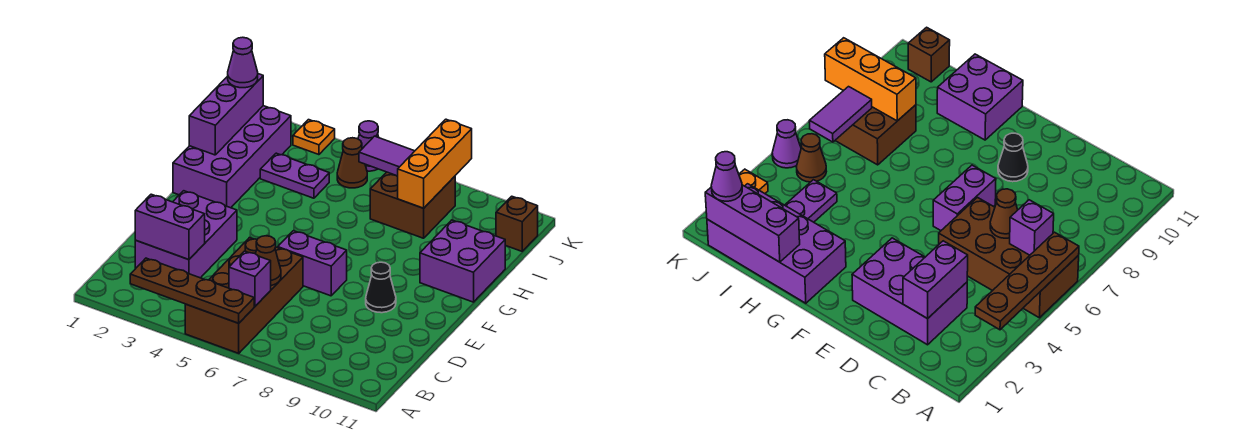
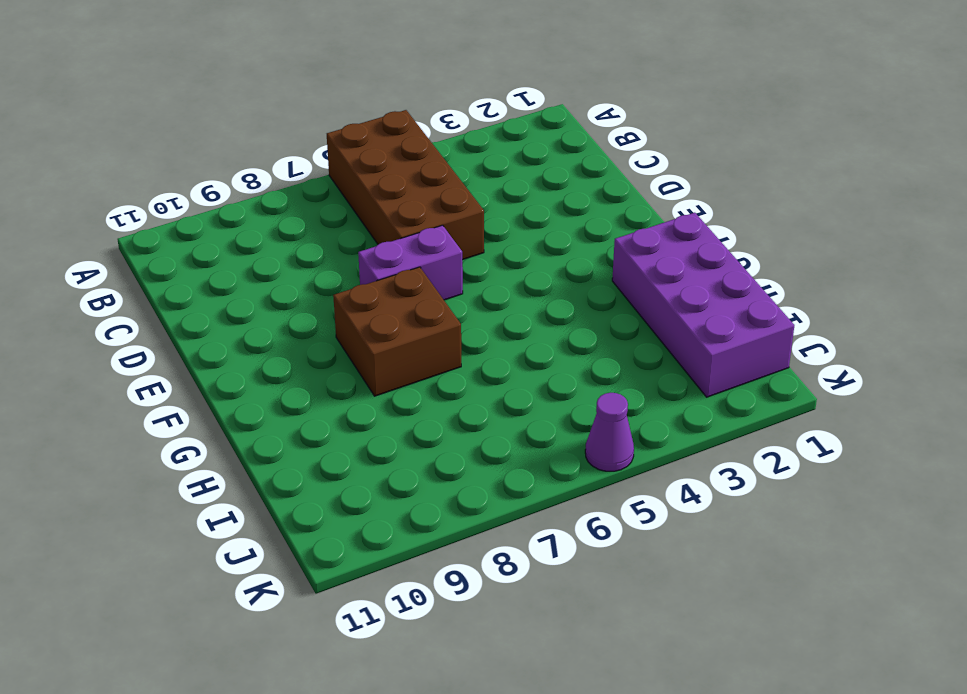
brown 2x2 brick [333,267,461,396] -> brown 2x2 brick moved to [370,172,455,238]
none -> purple 2x3 brick [135,191,237,278]
none -> black 1x1 cone [366,262,396,313]
none -> purple 2x2 brick [420,220,505,302]

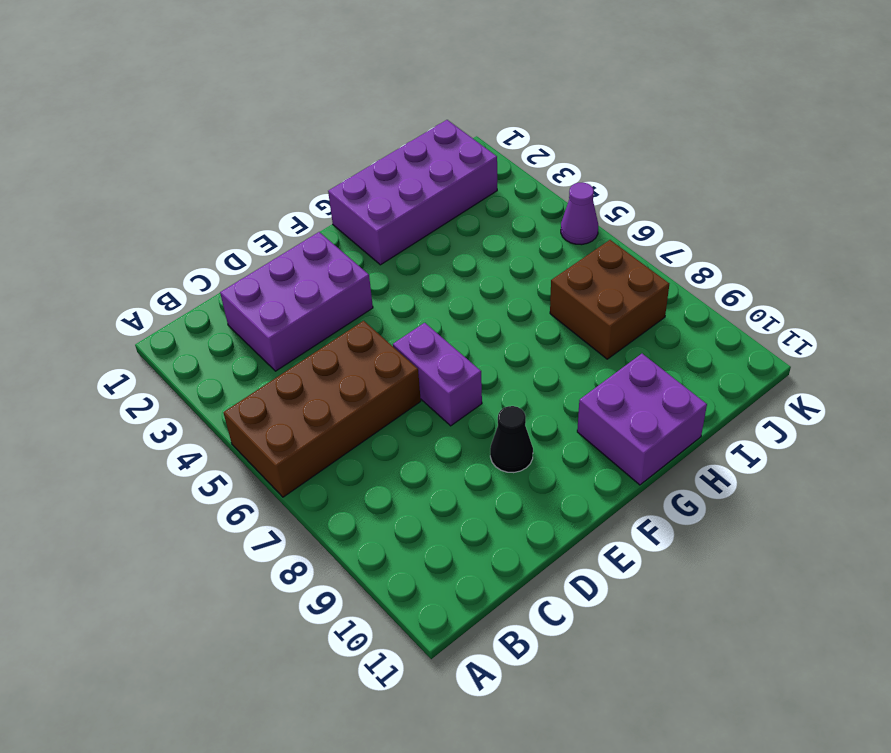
none -> purple 1x2 plate [260,153,329,198]
none -> brown 1x1 cone [337,138,367,188]
none -> brown 1x1 brick [496,196,538,251]

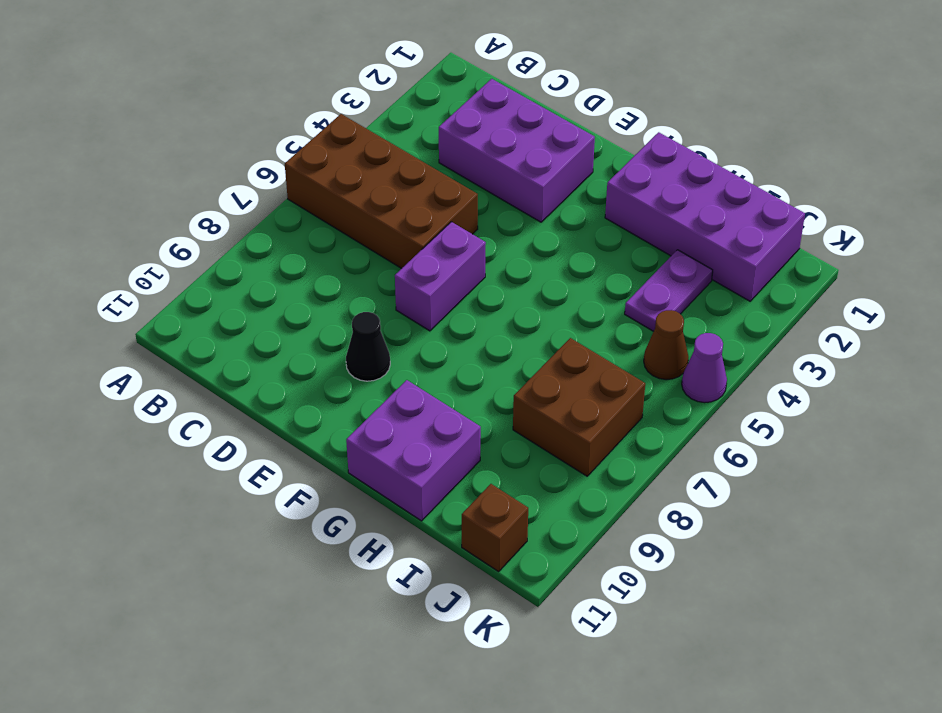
none -> orange 1x1 plate [293,120,335,155]
none -> brown 1x4 plate [130,258,254,323]
none -> purple 1x1 brick [229,251,271,306]

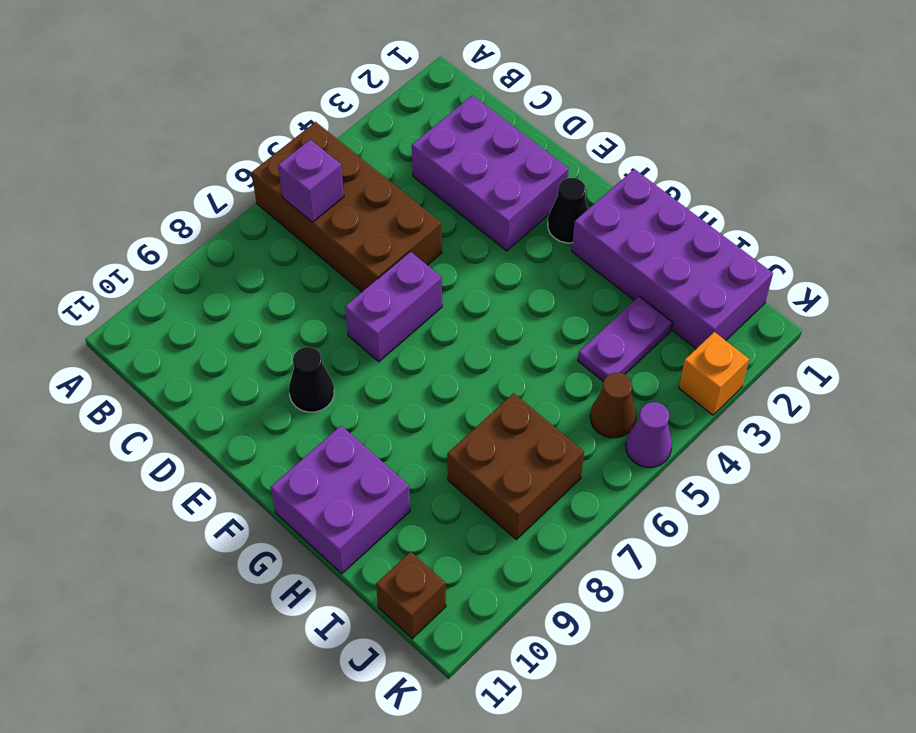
black 1x1 cone [548,178,588,243] -> none
orange 1x1 brick [679,332,749,415] -> orange 1x1 plate [293,120,335,155]
none -> brown 1x4 plate [130,258,254,323]
none -> purple 1x2 brick [135,194,205,260]
none -> brown 1x1 cone [256,236,281,286]

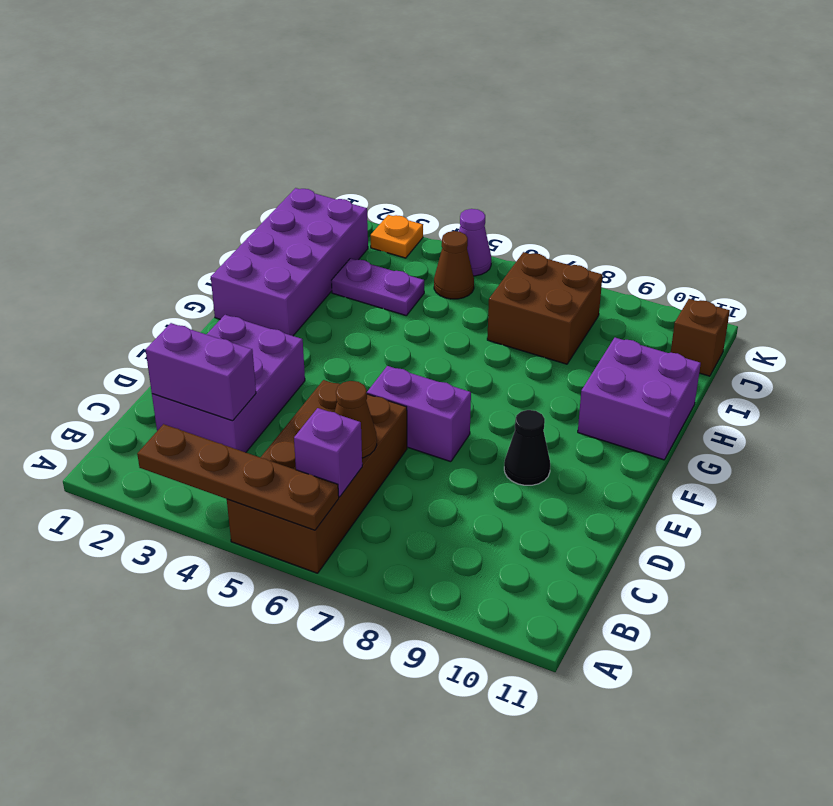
none -> purple 1x3 brick [189,74,263,155]
none -> orange 1x3 brick [398,119,472,208]
none -> purple 1x2 tile [359,136,414,176]

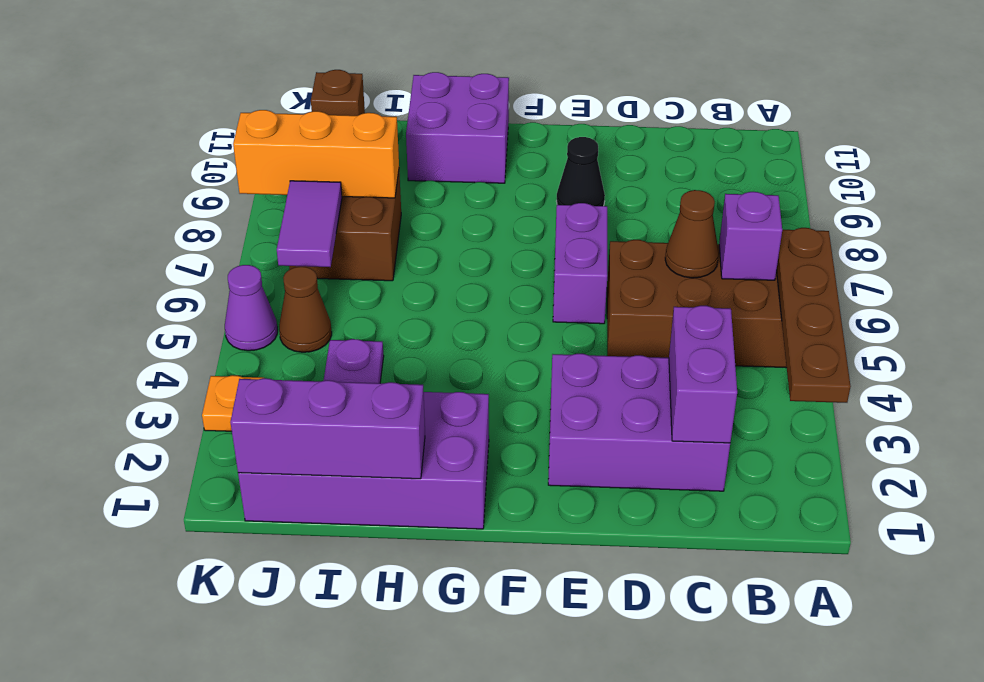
none -> purple 1x1 cone [228,37,258,88]

